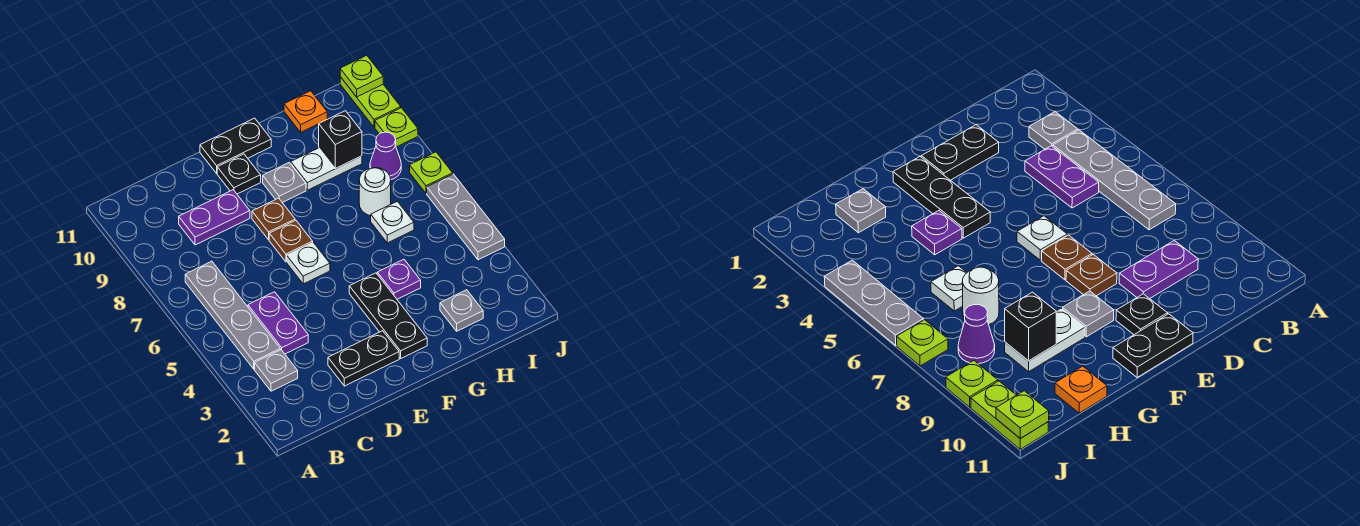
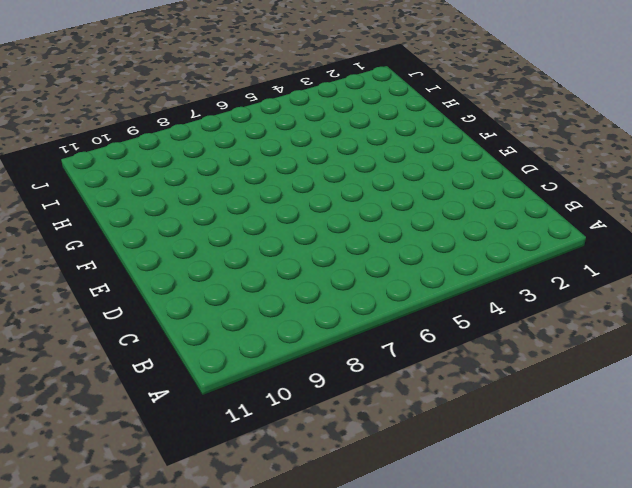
none -> grey 1x1 plate [255,350,298,391]
none -> grey 1x4 plate [185,261,280,369]
none -> purple 1x2 plate [248,292,308,354]

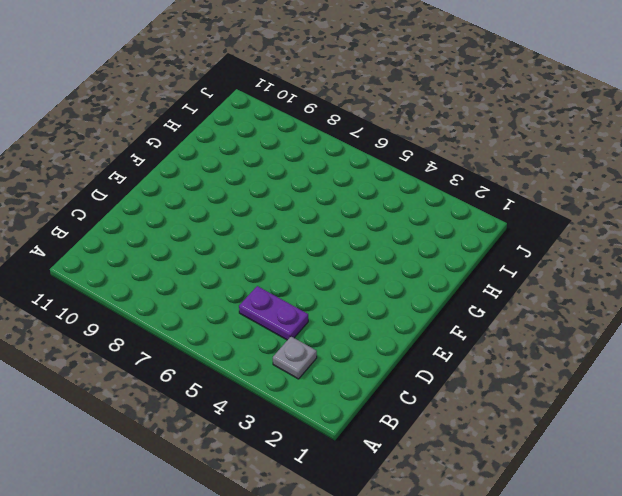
none -> grey 1x4 plate [185,261,280,369]
none -> purple 1x2 plate [179,190,250,245]
none -> black 1x2 plate [328,331,399,386]

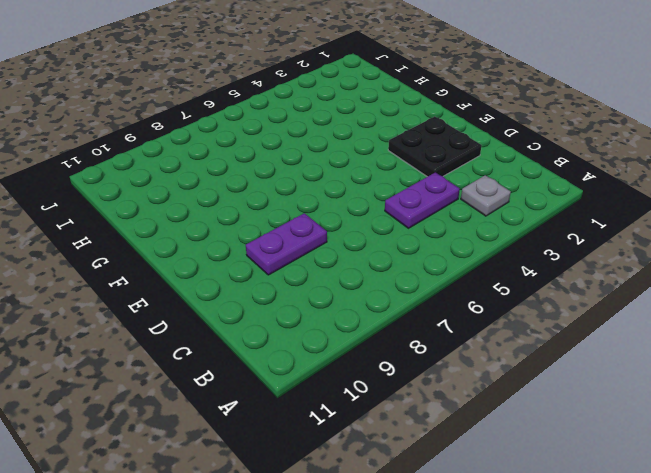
black 2x2 plate [388,117,482,177] -> black 1x2 plate [328,331,399,386]
purple 1x2 plate [246,213,327,275] -> purple 1x2 plate turned to [179,190,250,245]
none -> grey 1x4 plate [185,261,280,369]
none -> white 1x1 plate [287,242,330,284]
none -> brown 1x1 plate [269,220,313,262]

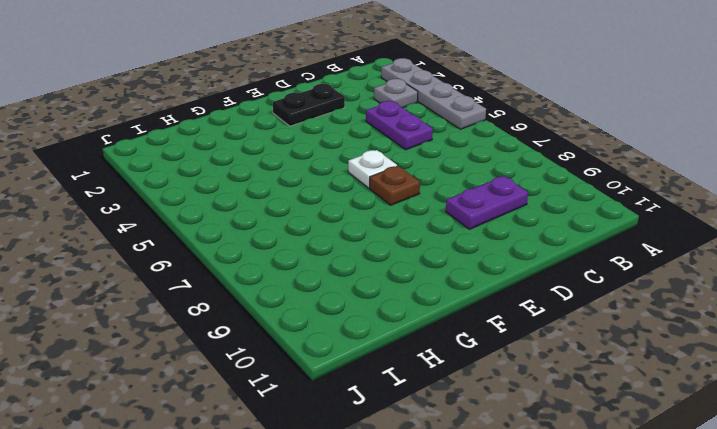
grey 1x4 plate [381,58,486,129] -> grey 1x4 plate moved to [185,261,280,369]
none -> brown 1x1 plate [252,198,295,240]
none -> black 1x1 plate [217,154,261,194]
none -> black 1x2 plate [200,118,271,173]

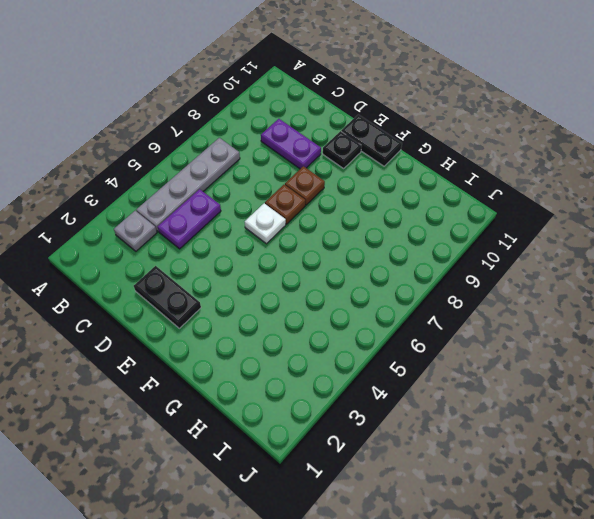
none -> black 1x3 plate [349,273,427,358]
none -> grey 1x1 plate [263,162,306,203]
none -> purple 1x1 plate [377,259,421,299]

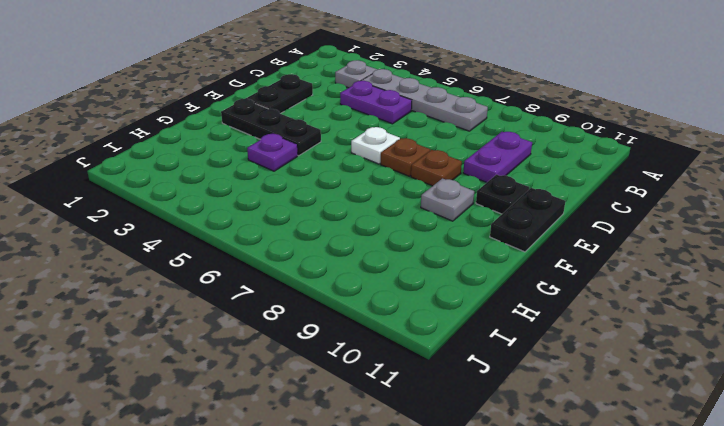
none -> white 1x2 plate [291,148,362,190]
none -> grey 1x1 plate [440,290,483,331]
none -> white 1x1 plate [371,201,414,243]

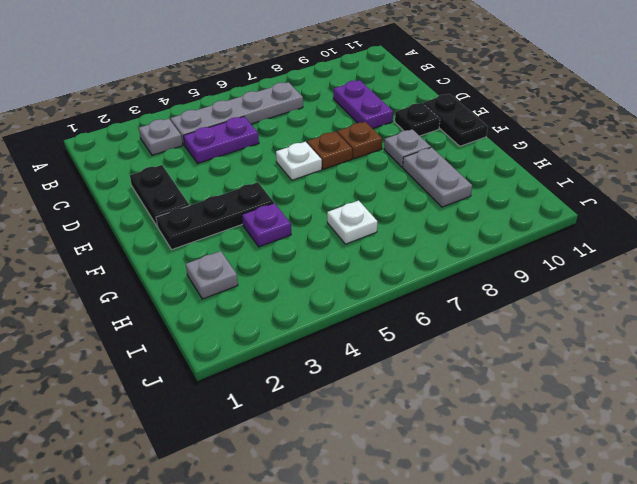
grey 1x2 plate [403,147,472,207] -> white 1x2 plate [291,148,362,190]
none -> white 1x1 round brick [359,168,391,216]
none -> orange 1x1 plate [284,91,327,132]
none -> purple 1x1 cone [370,132,401,180]

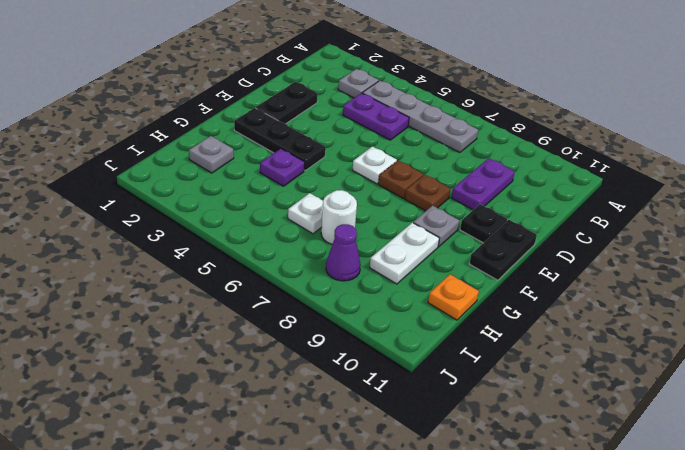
none -> grey 1x3 plate [427,174,505,260]
none -> lime 1x1 plate [410,152,453,193]
none -> lime 1x1 plate [375,108,418,147]

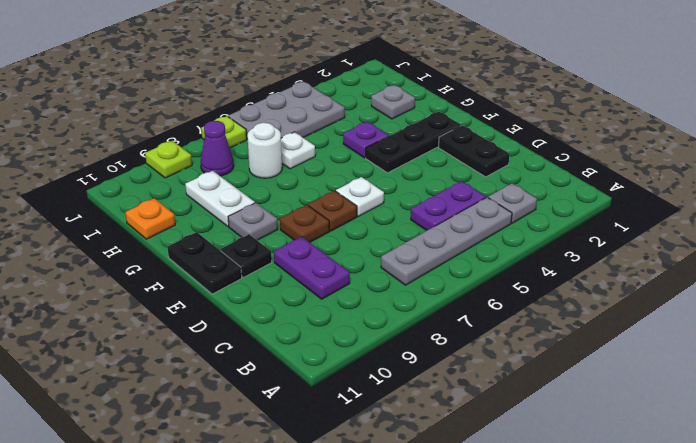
grey 2x3 plate [228,82,345,139] -> grey 1x3 plate [427,174,505,260]
none -> lime 1x2 plate [340,77,401,127]
none -> black 1x1 brick [319,111,362,169]
none -> lime 1x1 plate [340,55,383,97]

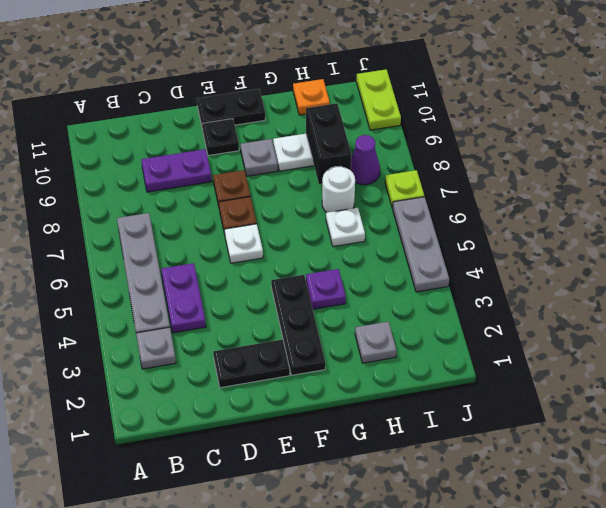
black 1x2 brick [306,103,351,184] -> black 1x1 brick [319,111,362,169]
none -> lime 1x1 plate [375,108,418,147]
none -> lime 1x1 plate [340,55,383,97]

